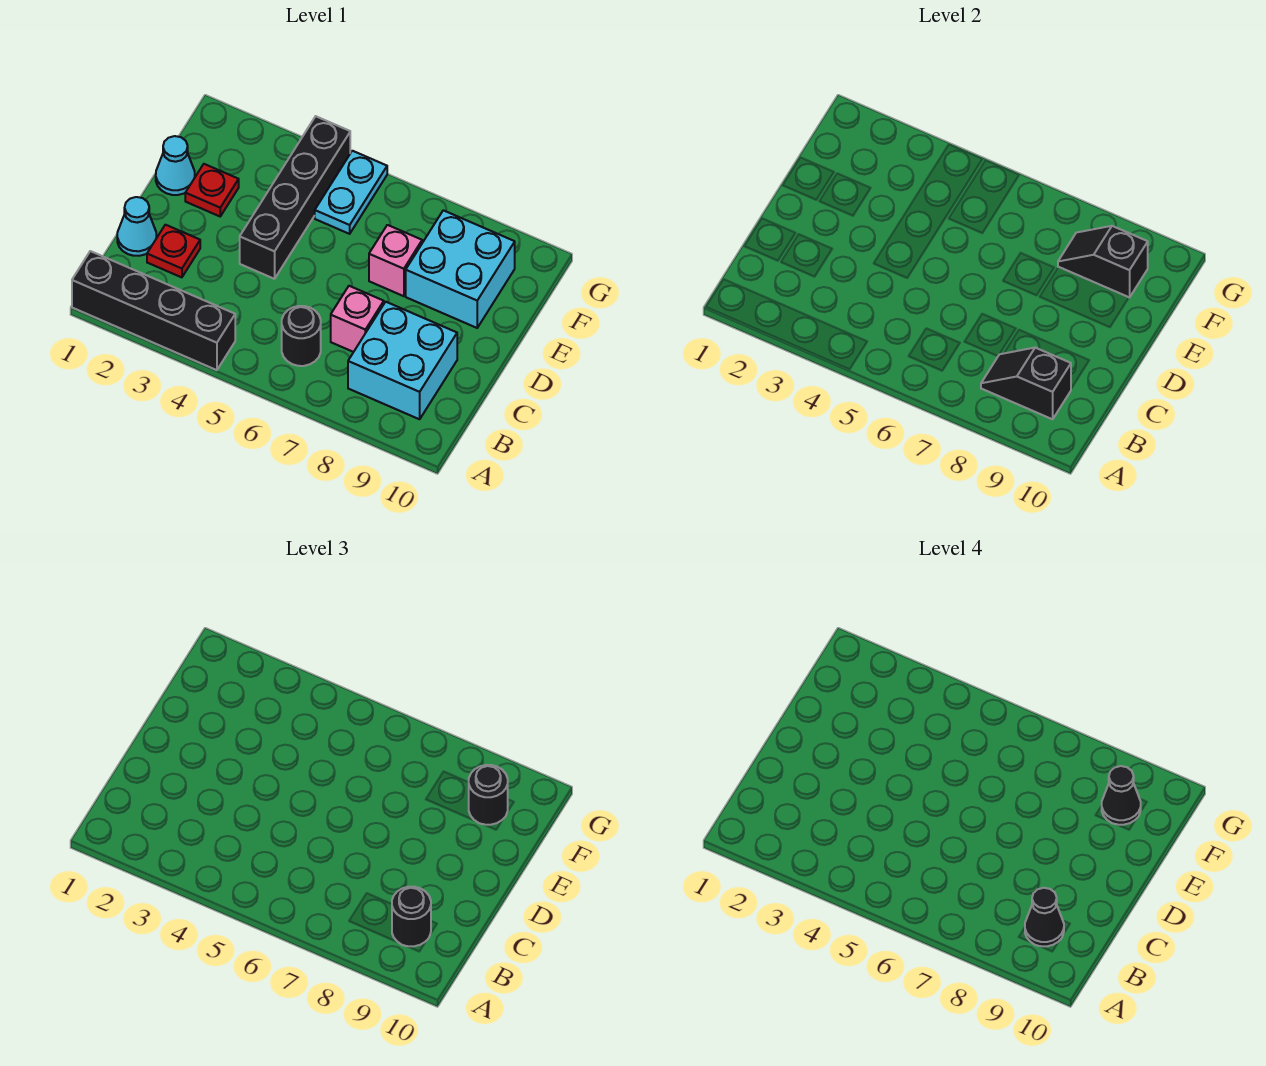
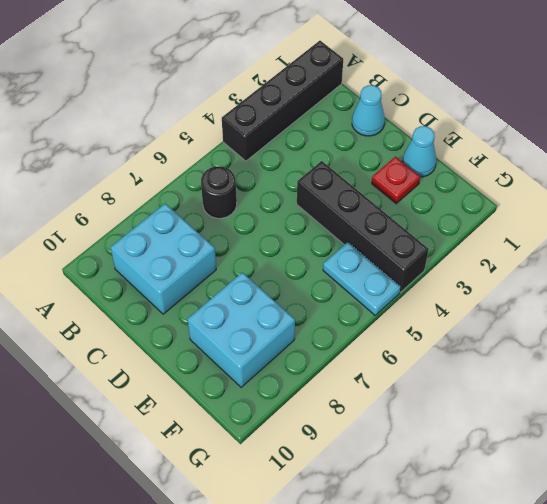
none -> red 1x1 plate [147,225,200,277]
none -> pink 1x1 brick [331,286,384,352]
none -> pink 1x1 brick [369,225,422,296]

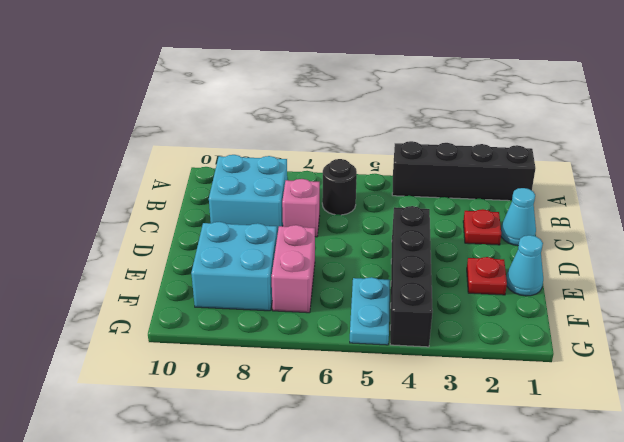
pink 1x2 brick [271,225,315,313] -> pink 1x1 brick [369,225,422,296]
none -> black 1x2 slope [981,348,1071,419]
none -> black 1x2 slope [1058,226,1148,298]
none -> black 1x1 round brick [392,887,431,946]

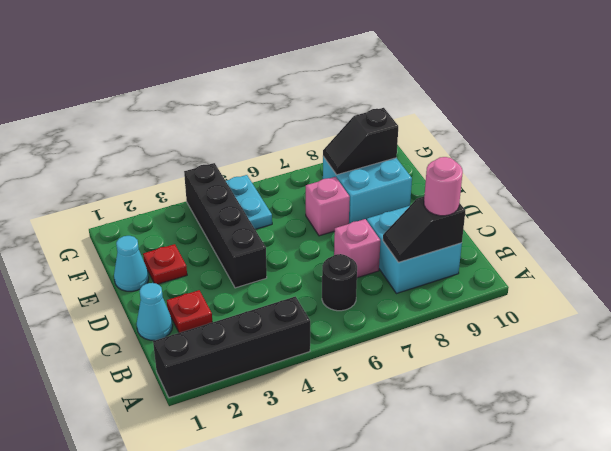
pink 1x1 round brick [424,157,463,216] -> black 1x1 round brick [392,887,431,946]
none -> black 1x1 round brick [469,765,508,825]
none -> black 1x1 cone [1025,888,1064,946]
none -> black 1x1 cone [1102,766,1141,825]

